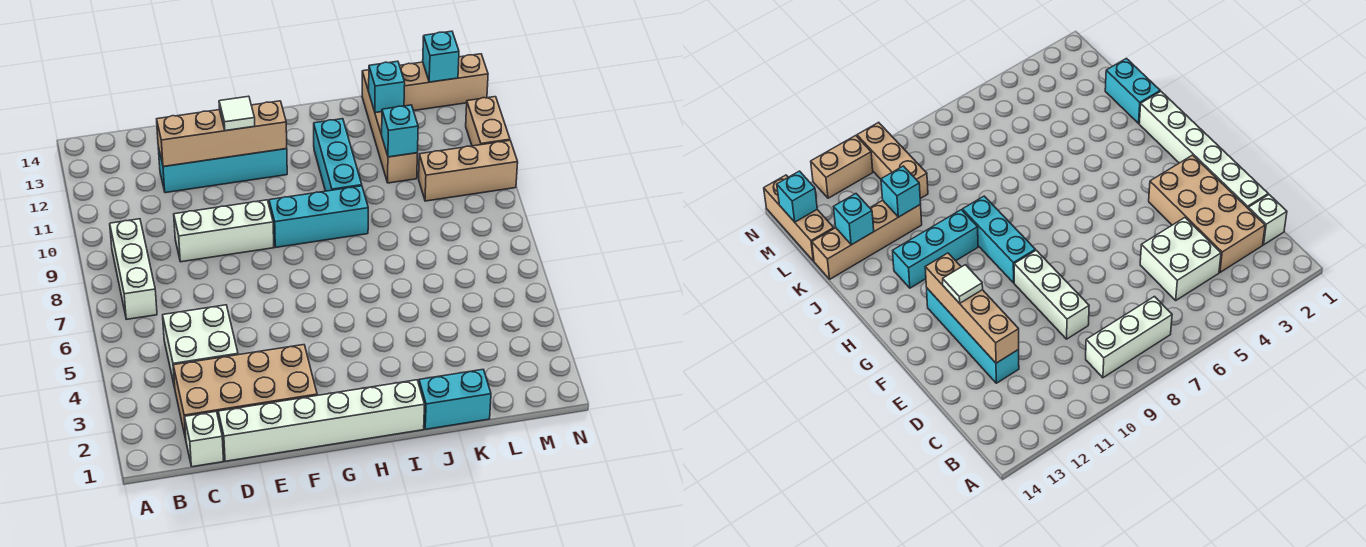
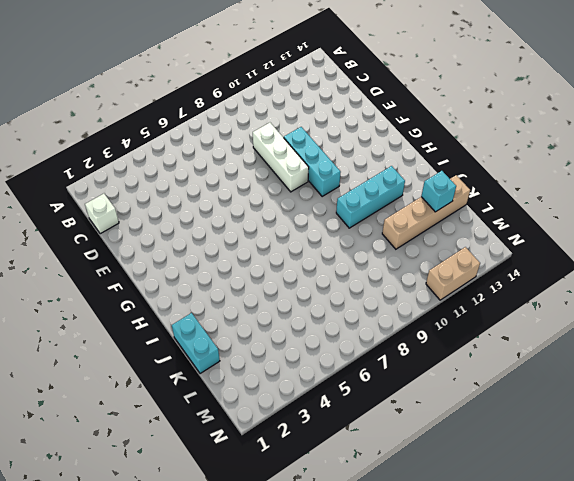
cyan 1x3 brick [284,127,341,196] -> cyan 1x3 brick moved to [269,186,368,247]
none -> white 1x3 brick [110,219,157,319]
none -> tan 2x4 brick [173,345,317,439]
none -> white 2x2 brick [163,305,238,388]

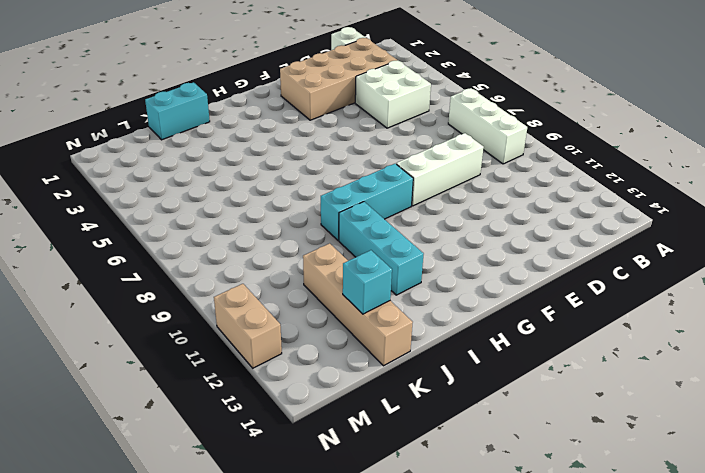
none -> white 1x6 brick [218,380,424,461]
none -> cyan 1x4 brick [158,147,287,193]
none -> tan 1x3 brick [419,141,518,201]

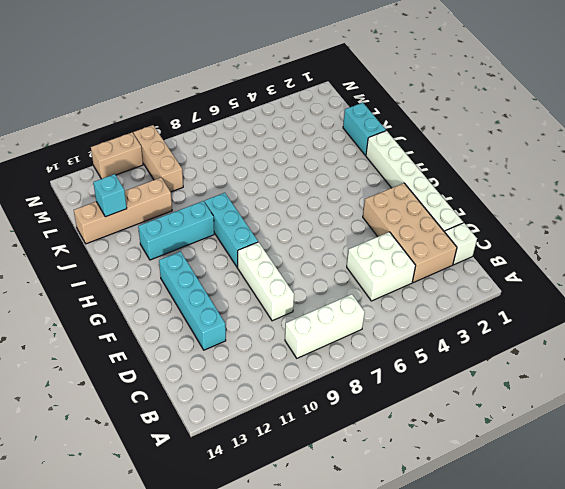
none -> tan 1x3 brick [400,54,488,111]
none -> tan 1x4 brick [157,101,287,167]
none -> cyan 1x1 brick [382,105,418,157]

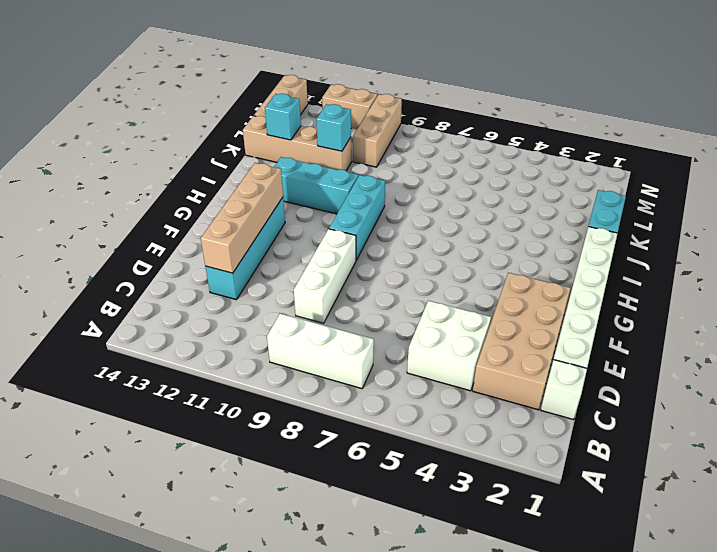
none -> cyan 1x1 brick [423,31,459,82]
none -> white 1x1 tile [219,96,255,131]

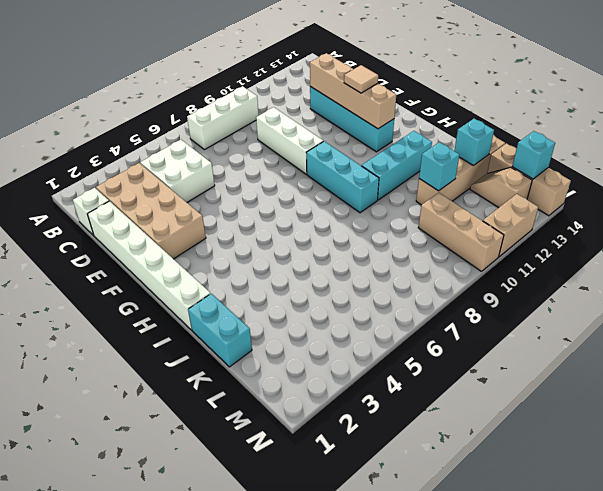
tan 1x1 tile [344,65,378,93] -> white 1x1 tile [219,96,255,131]
tan 1x2 slope [470,168,532,208] -> none

